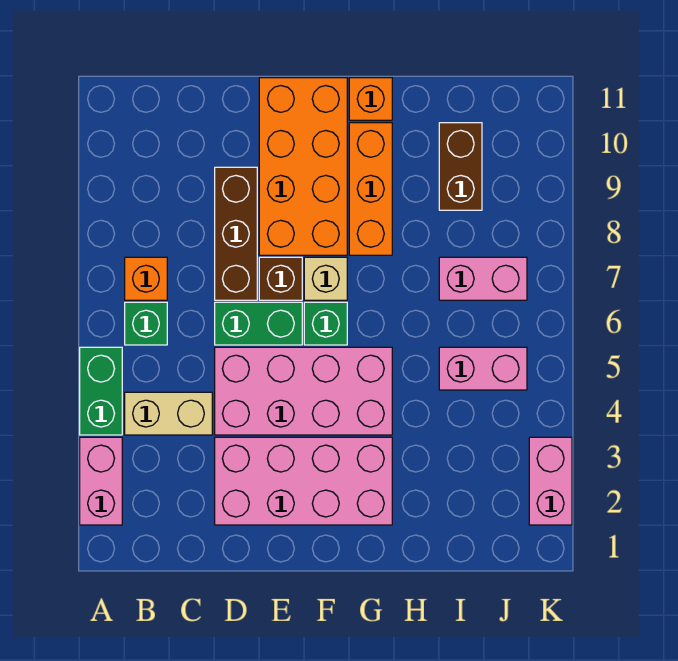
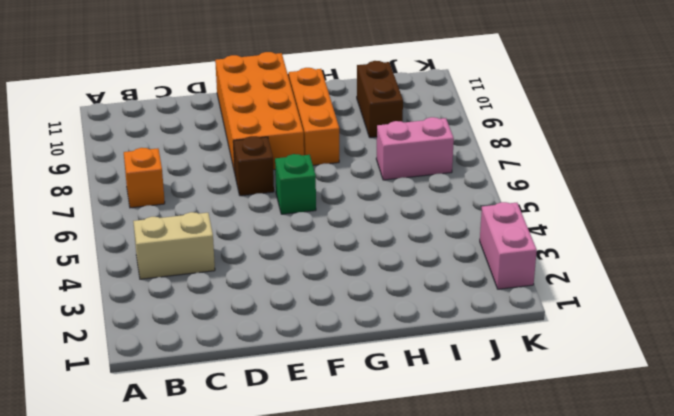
none -> pink 1x2 brick [80,437,122,525]
none -> green 1x2 brick [80,347,122,435]
none -> green 1x1 brick [125,302,167,345]

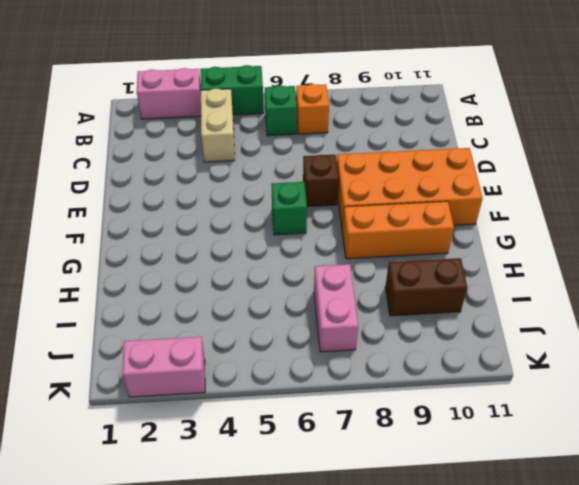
none -> pink 2x4 brick [215,437,392,525]
none -> pink 2x4 brick [215,347,392,435]
none -> green 1x2 brick [215,302,302,345]

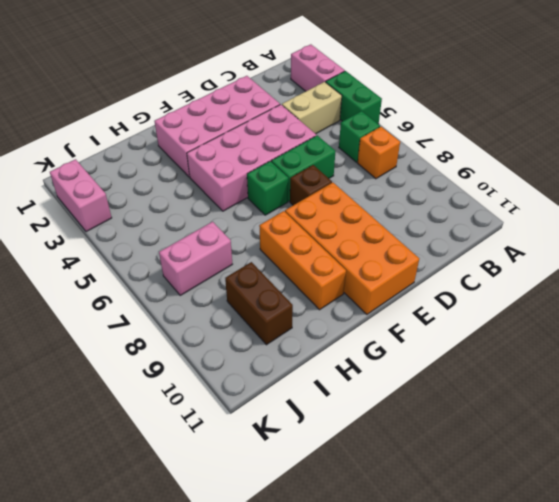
none -> brown 1x3 brick [215,167,257,300]
none -> tan 1x1 brick [304,257,347,300]
none -> orange 1x1 brick [349,78,392,120]

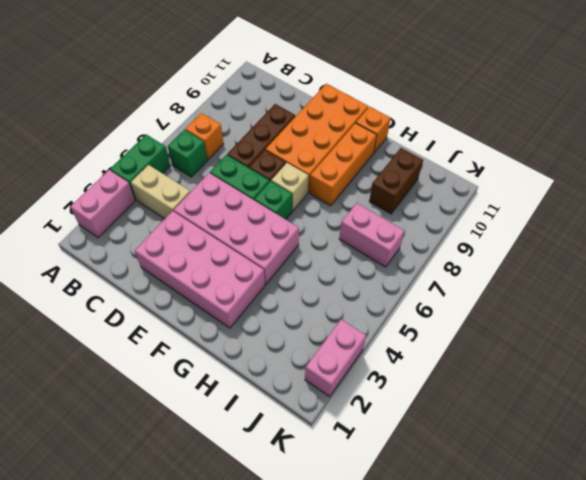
none -> pink 1x2 brick [439,347,527,390]

